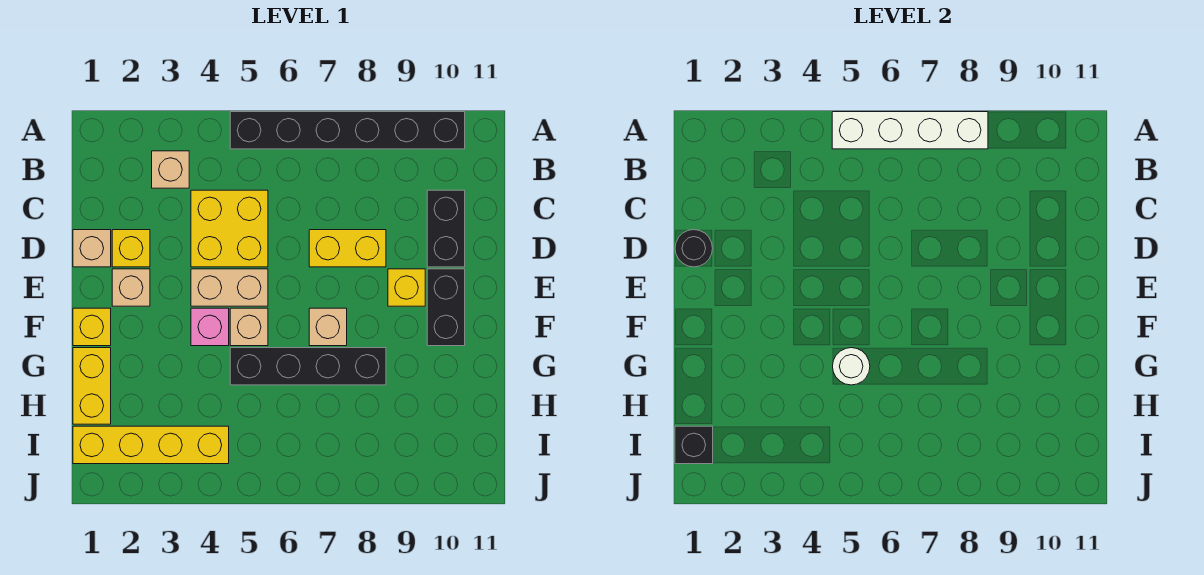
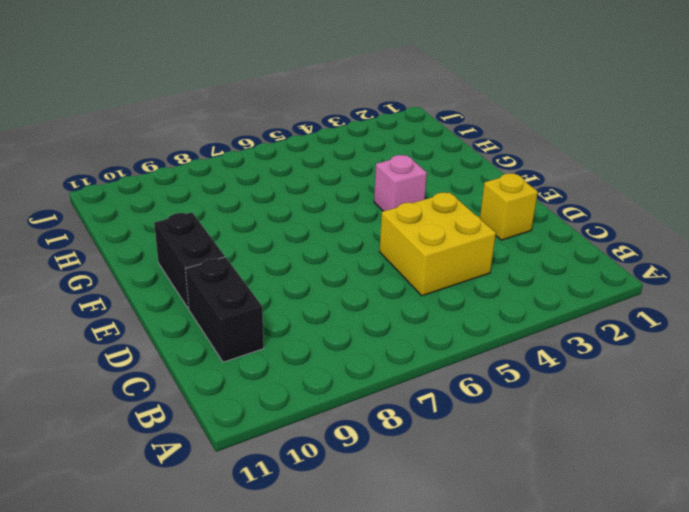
none -> black 1x6 brick [230,112,465,149]
none -> tan 1x1 brick [152,151,189,188]
none -> tan 1x1 brick [73,230,111,267]

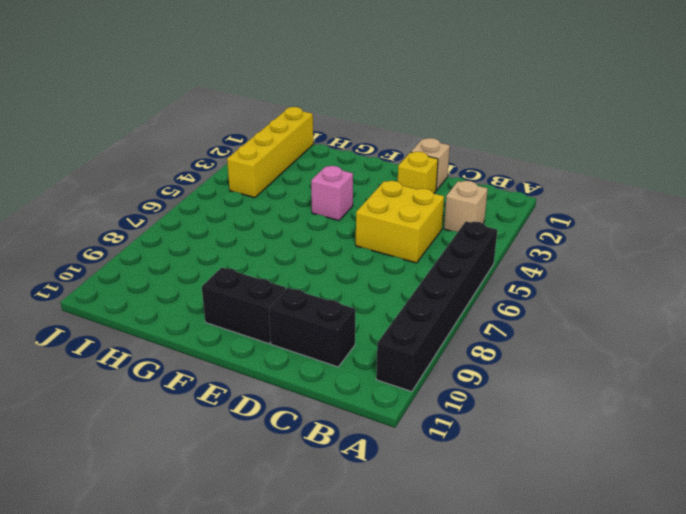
none -> yellow 1x2 brick [309,230,386,267]
none -> tan 1x1 brick [112,269,150,306]
none -> tan 1x2 brick [191,269,268,306]

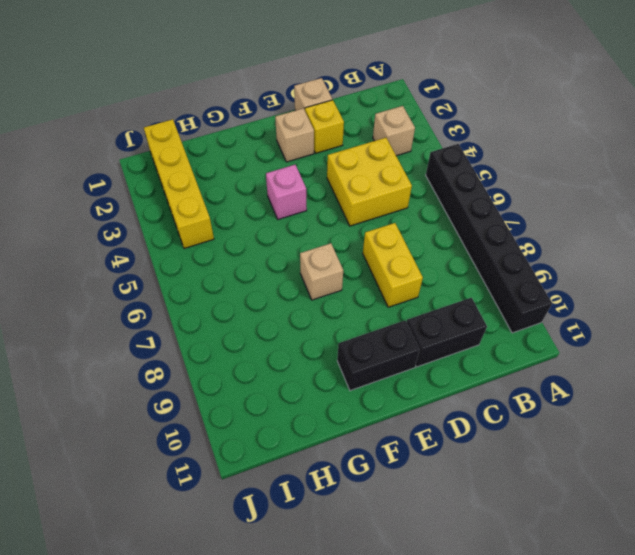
none -> tan 1x2 brick [191,269,268,306]
none -> yellow 1x1 brick [388,269,425,306]
none -> yellow 1x1 brick [73,308,111,346]

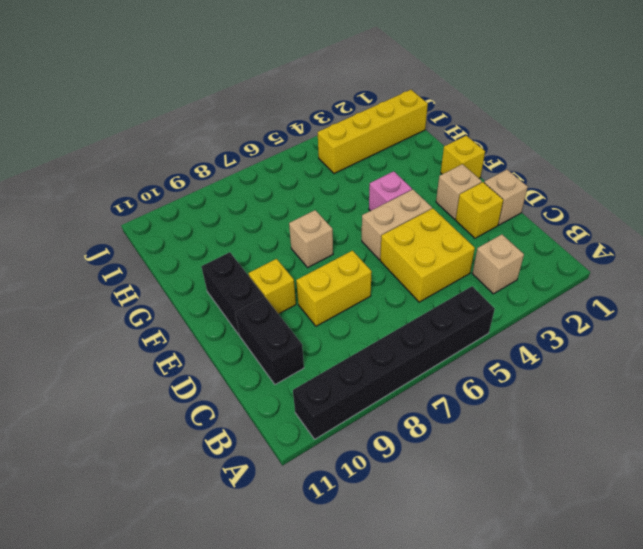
none -> tan 1x1 brick [230,308,268,346]
none -> yellow 1x2 brick [73,348,111,424]
none -> black 1x4 brick [230,348,386,385]

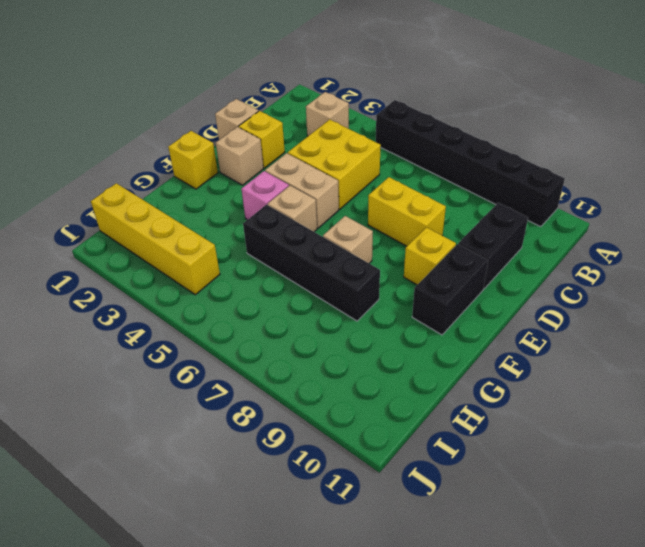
none -> yellow 1x2 brick [73,348,111,424]
none -> white 1x4 brick [832,112,988,149]
none -> black 1x1 round brick [675,230,713,267]

